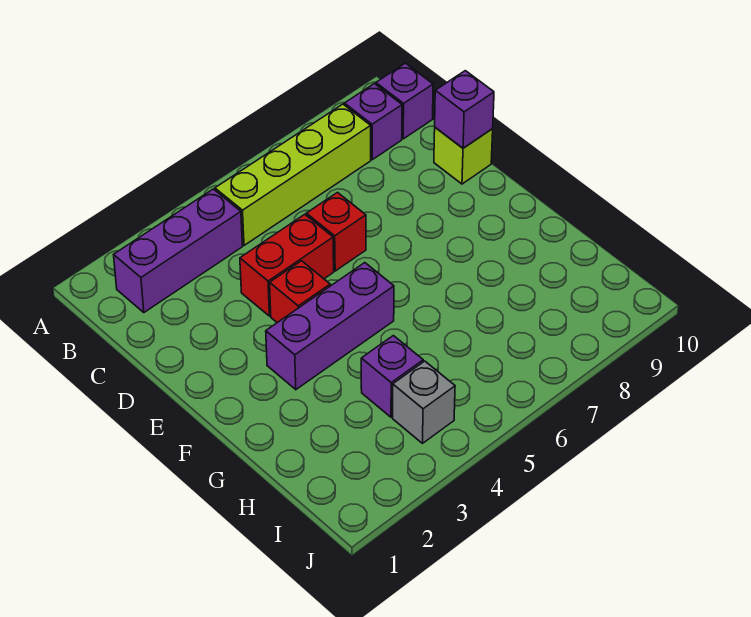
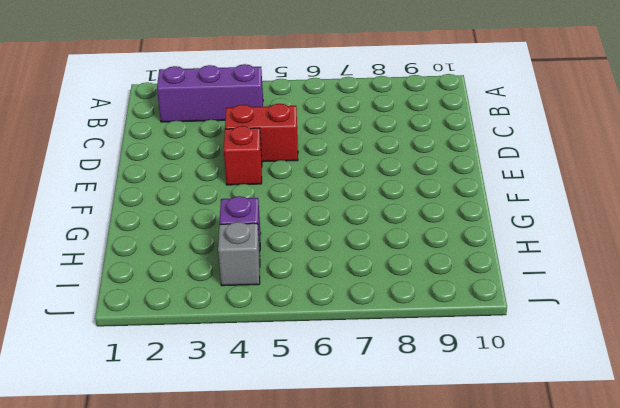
none -> lime 1x4 brick [215,104,371,245]
none -> purple 1x1 brick [344,84,402,160]
none -> purple 1x1 brick [376,63,433,139]

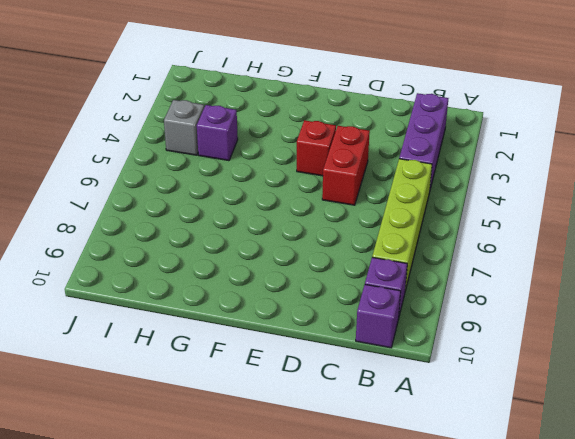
none -> red 1x1 brick [306,193,366,271]
none -> lime 1x1 brick [434,128,493,184]
none -> purple 1x3 brick [266,263,394,390]

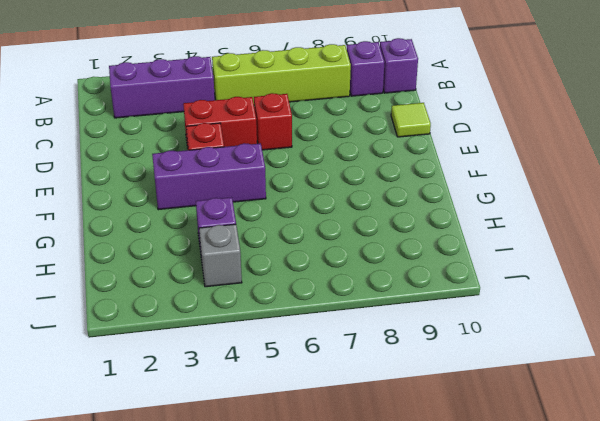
lime 1x1 tile [391,103,431,137] -> lime 1x1 brick [434,128,493,184]
none -> purple 1x1 brick [435,71,494,148]

